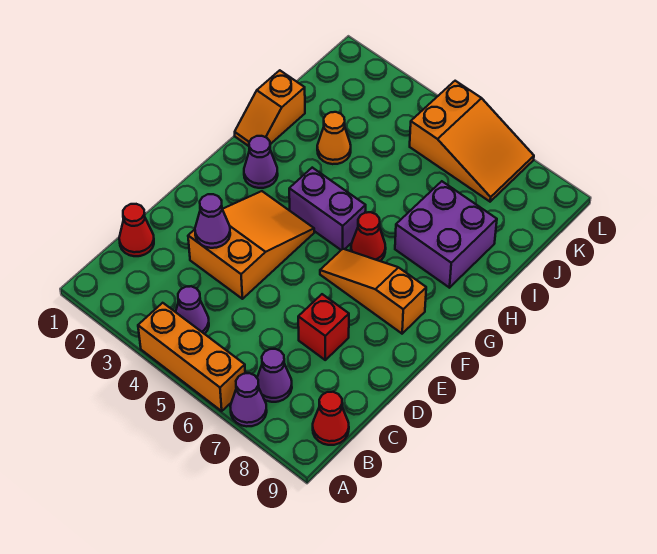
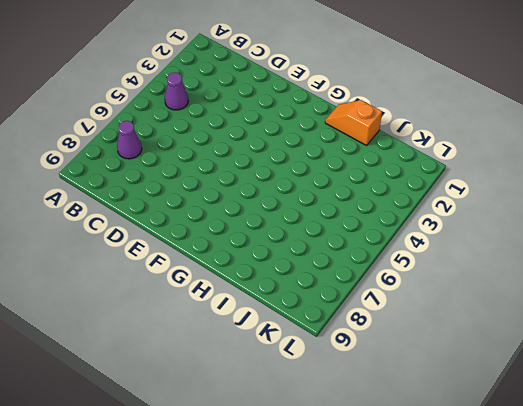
none -> orange 1x3 brick [138,303,245,411]
none -> purple 1x1 cone [230,373,267,426]
none -> red 1x1 cone [313,392,349,445]

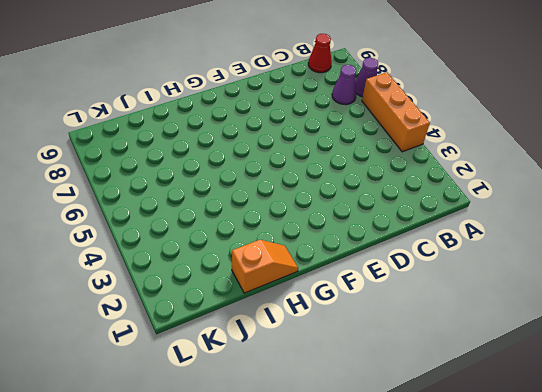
none -> purple 1x1 cone [176,286,209,334]
none -> red 1x1 cone [119,204,154,256]
none -> orange 2x3 slope [188,191,314,299]

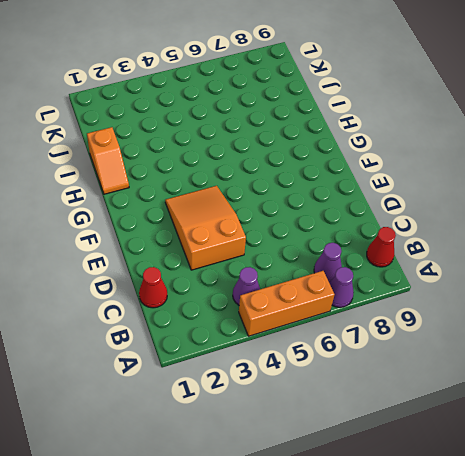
none -> red 1x1 brick [298,294,349,360]
none -> orange 1x3 slope [320,249,426,334]
none -> purple 1x1 cone [244,136,278,188]

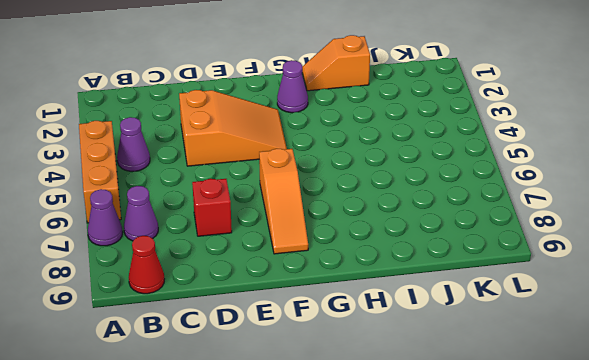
orange 1x3 slope [259,149,308,254] -> orange 1x3 slope turned to [320,249,426,334]
none -> red 1x1 cone [119,204,154,256]
none -> purple 1x2 brick [289,168,366,250]
none -> red 1x1 cone [351,212,386,261]

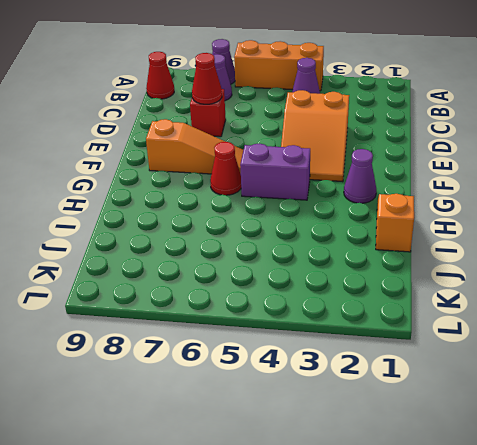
red 1x1 cone [192,53,222,104] -> red 1x1 cone moved to [119,204,154,256]
none -> purple 2x2 brick [395,181,497,288]
none -> orange 1x1 cone [317,112,351,164]
none -> orange 2x3 slope [410,81,534,202]

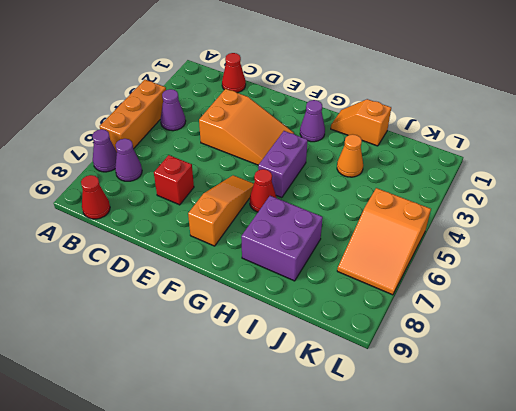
none -> purple 1x1 cone [195,194,230,248]

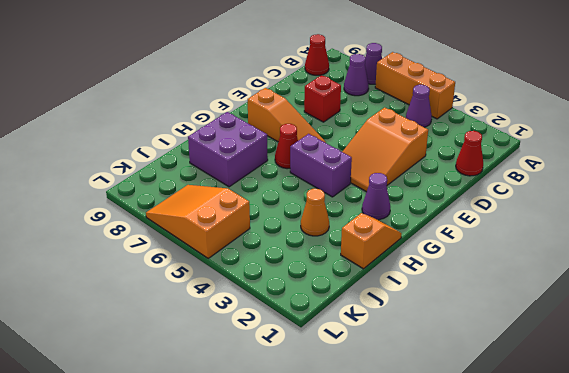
none -> purple 1x1 cone [195,194,230,248]

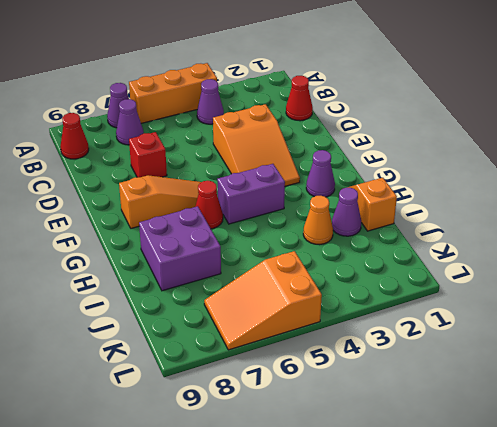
purple 1x1 cone [332,188,361,236] -> purple 1x1 cone moved to [195,194,230,248]

